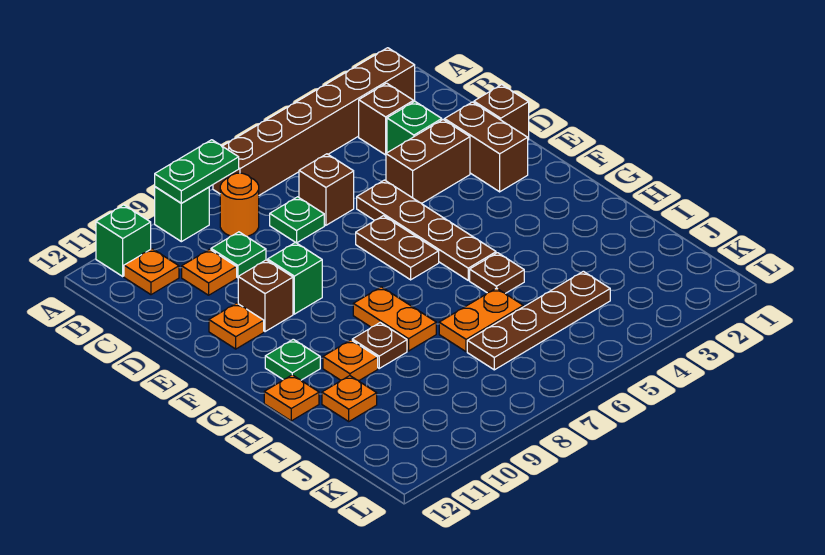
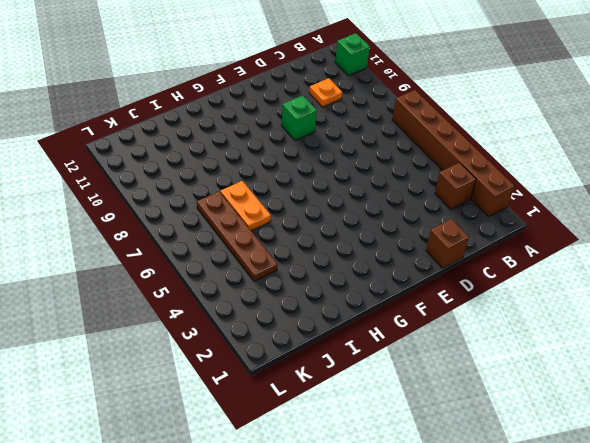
none -> green 1x1 brick [155,187,209,242]
none -> orange 1x1 round brick [220,173,259,236]
none -> orange 1x1 plate [124,249,179,295]

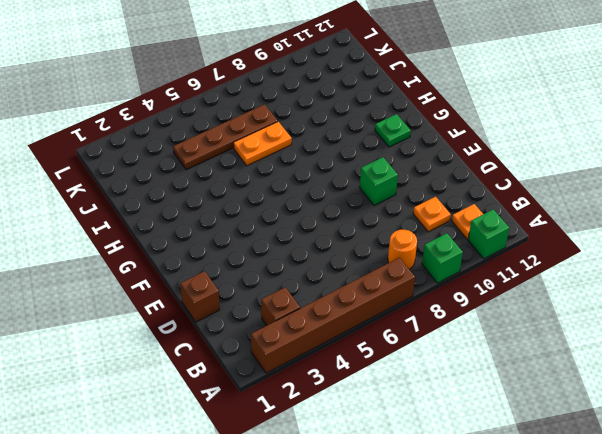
none -> green 1x1 brick [387,102,442,153]
none -> brown 1x1 brick [299,154,354,225]
none -> green 1x1 plate [270,197,324,243]

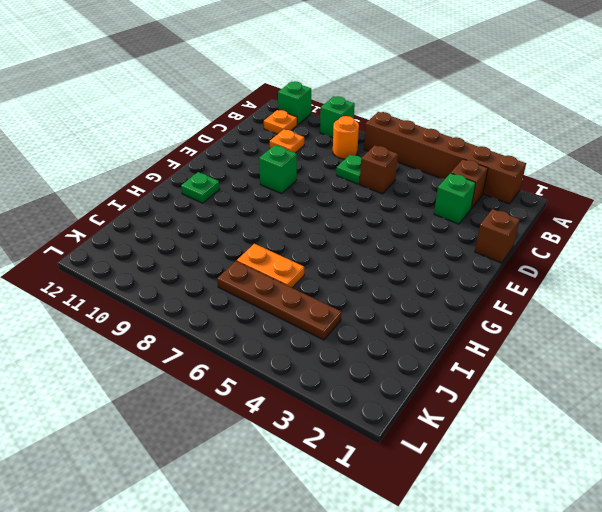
none -> green 1x1 plate [211,232,266,278]
none -> brown 1x2 brick [445,102,528,192]
none -> brown 1x2 brick [386,120,470,203]

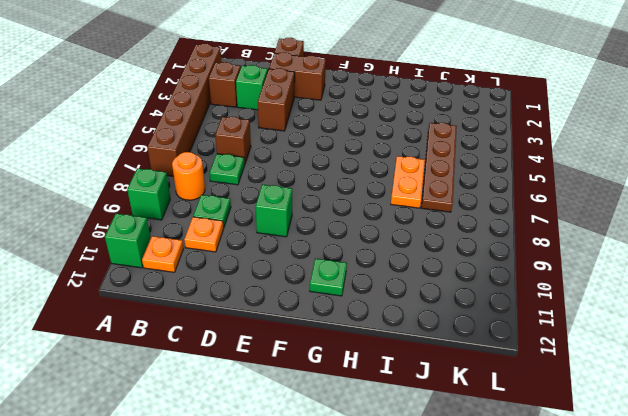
none -> brown 1x4 plate [357,180,496,280]
none -> brown 1x2 plate [356,216,439,280]
none -> brown 1x1 brick [238,260,293,332]

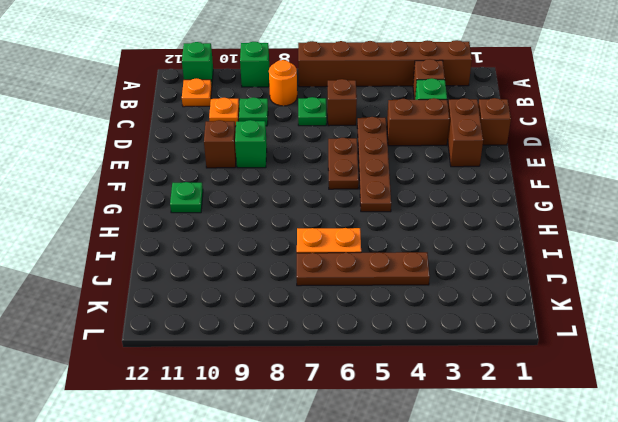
none -> orange 1x1 plate [209,303,264,349]
none -> orange 1x2 plate [353,287,436,351]
none -> brown 1x1 plate [470,253,524,293]

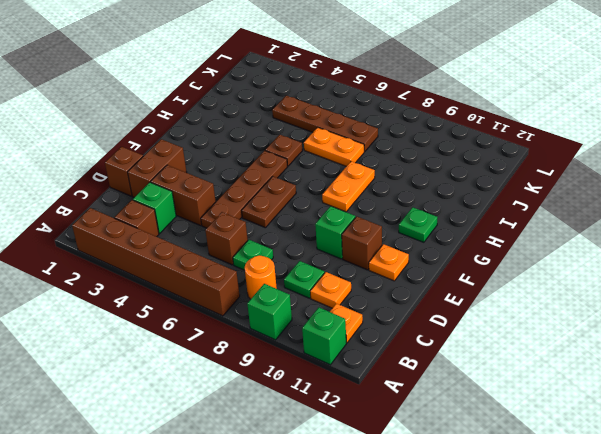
none -> brown 1x1 plate [352,323,407,368]
none -> orange 1x1 plate [323,340,378,381]
none -> orange 1x1 plate [264,375,319,421]

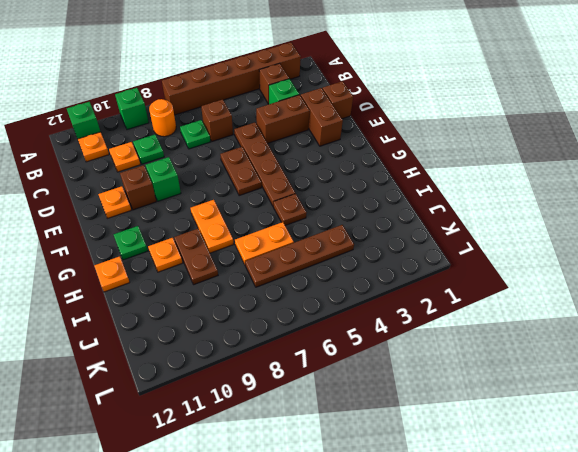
brown 1x2 plate [174,229,218,285] -> brown 1x1 plate [352,323,407,368]
none -> orange 1x1 plate [322,376,377,421]
none -> green 1x2 plate [155,140,239,203]

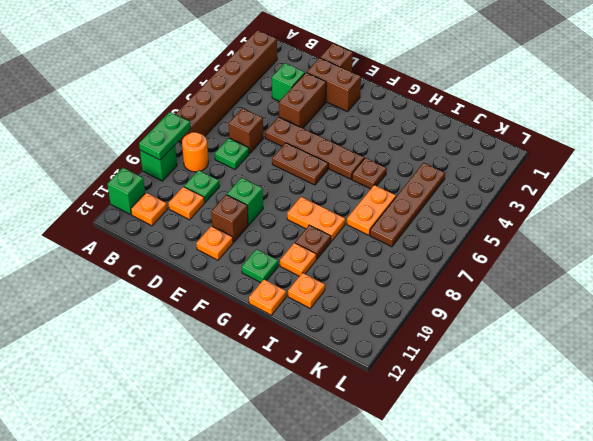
none -> brown 1x1 brick [359,83,414,155]

